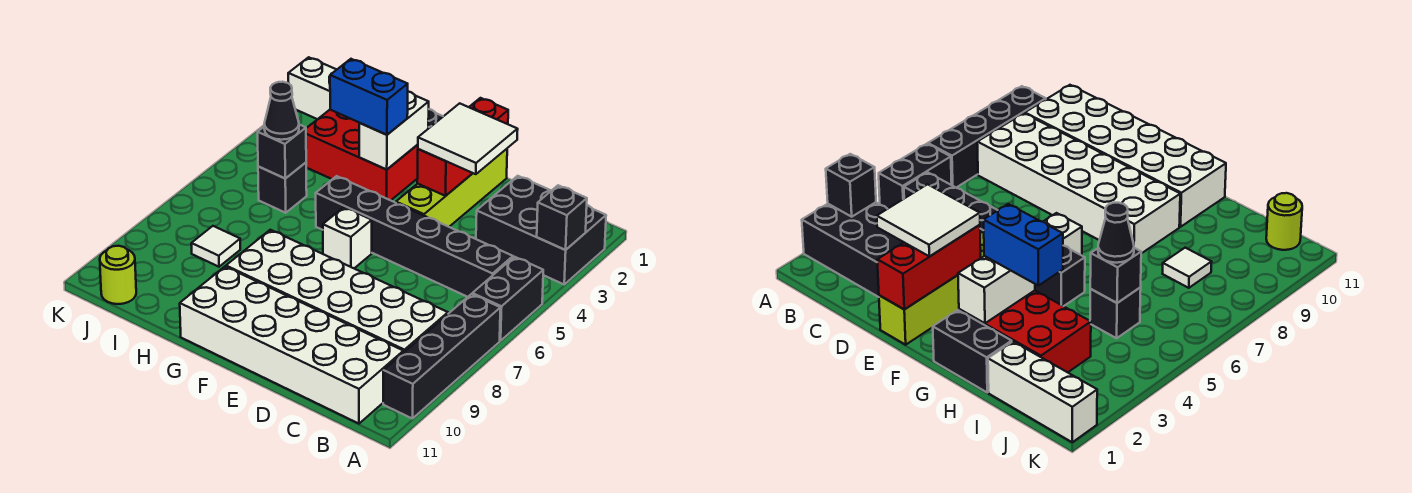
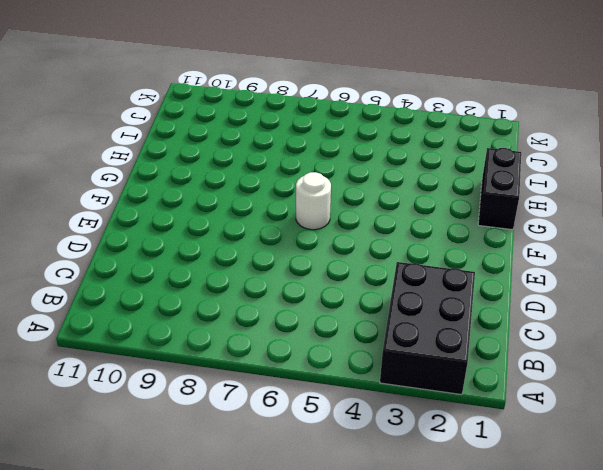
white 1x1 round brick [296,172,331,230] -> white 1x1 brick [323,207,372,268]
none -> black 1x2 brick [472,257,543,341]
none -> black 1x4 brick [383,294,500,418]
none -> black 1x6 brick [316,176,513,297]

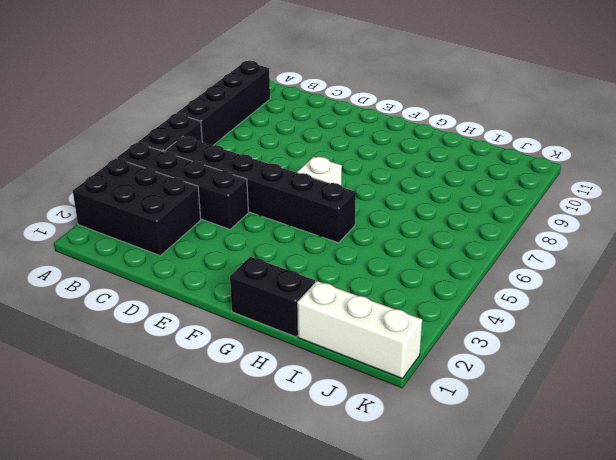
black 1x4 brick [117,143,248,229] -> none
none -> white 2x6 brick [226,230,448,353]
none -> white 2x6 brick [180,267,403,424]
none -> lime 1x4 brick [396,149,507,227]

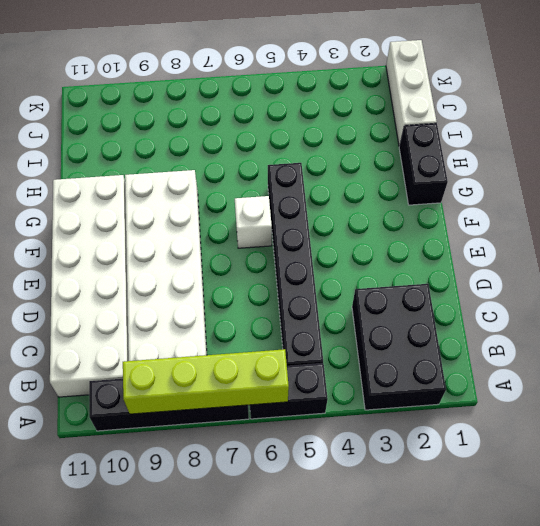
lime 1x4 brick [123,349,289,414] -> lime 1x4 brick moved to [396,149,507,227]
none -> red 2x3 brick [306,110,418,200]
none -> black 1x1 brick [258,163,307,213]
none -> white 1x1 tile [191,226,240,267]

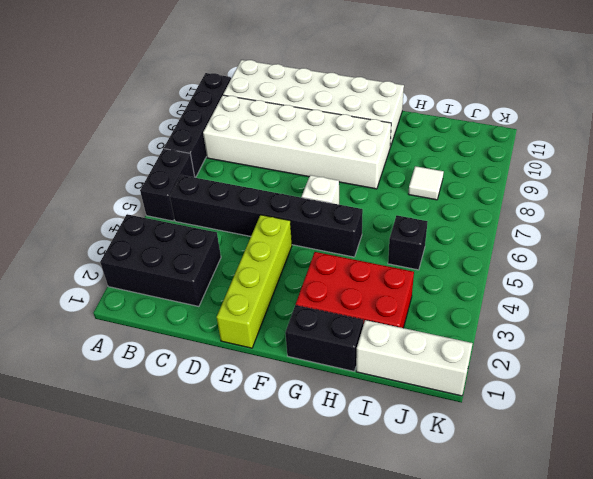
none -> lime 1x1 round brick [100,246,136,304]
none -> black 1x1 brick [537,185,587,250]
none -> red 1x3 brick [417,98,508,196]

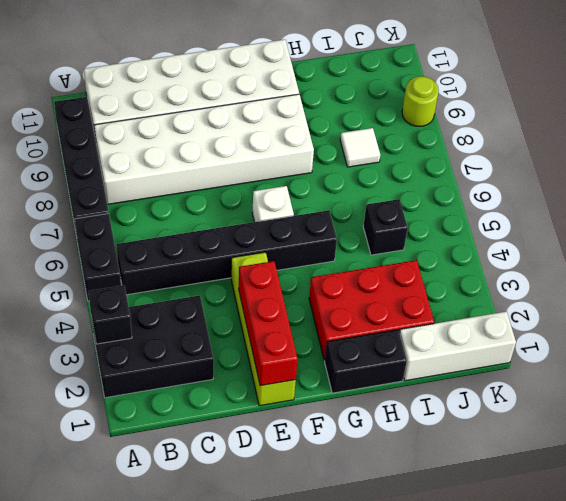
lime 1x1 round brick [402,76,439,126] -> lime 1x1 round brick moved to [100,246,136,304]
none -> white 1x2 brick [359,92,429,170]
none -> black 1x1 brick [258,124,306,179]
none -> white 2x2 tile [418,103,518,174]

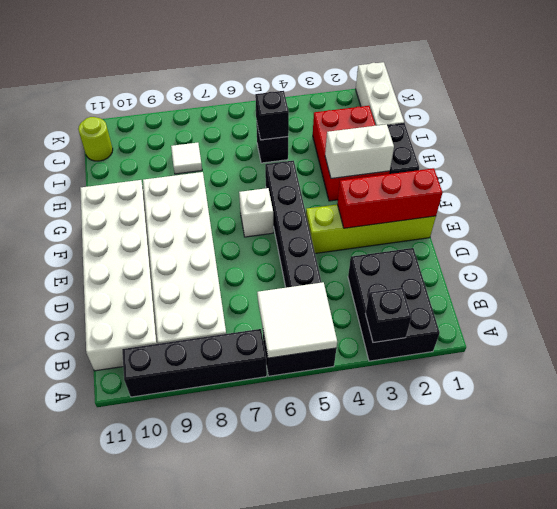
white 2x2 tile [257,282,337,358] -> white 2x2 tile moved to [418,103,518,174]
none -> blue 1x2 brick [330,59,408,135]
none -> black 1x1 cone [264,82,299,140]

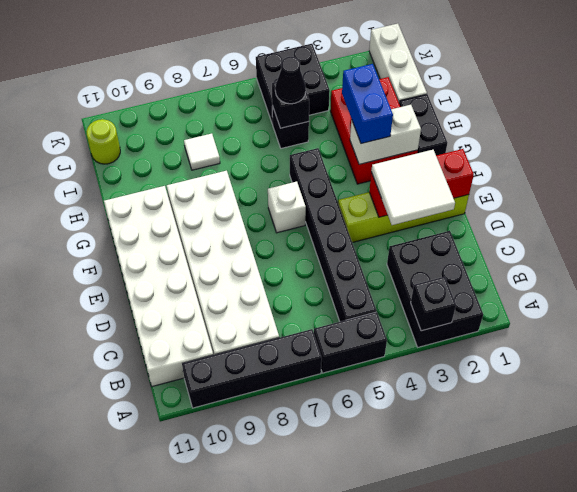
black 2x2 brick [256,44,330,124] -> none

